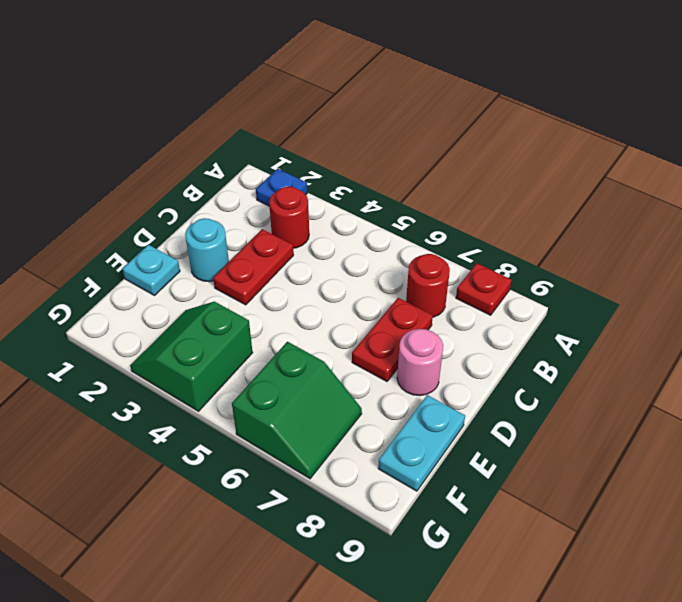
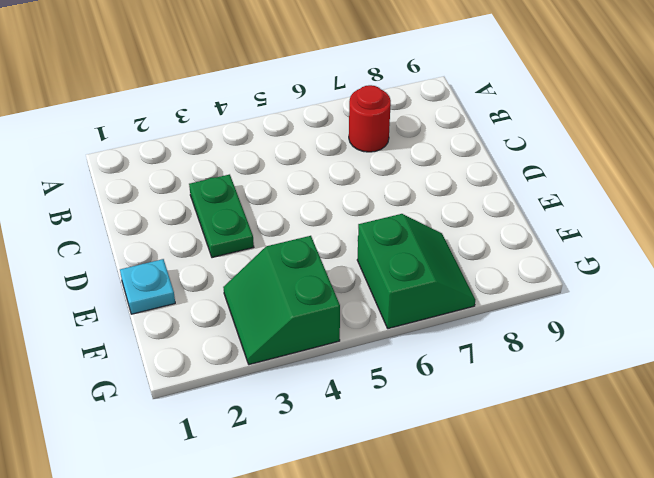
green 1x2 plate [189,174,254,258] -> red 1x2 plate [213,229,294,305]
none -> blue 1x1 plate [256,169,307,206]
none -> red 1x1 plate [456,263,512,315]
none -> red 1x1 round brick [269,187,309,248]

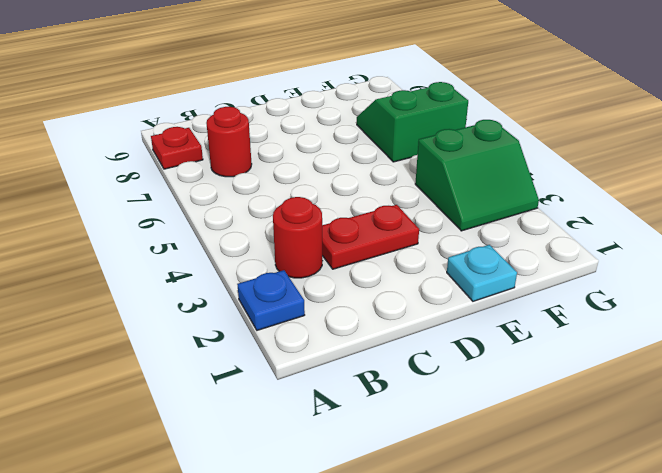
none -> red 1x2 plate [352,298,433,381]
none -> cyan 1x1 round brick [185,218,229,282]
none -> pink 1x1 round brick [397,329,443,396]

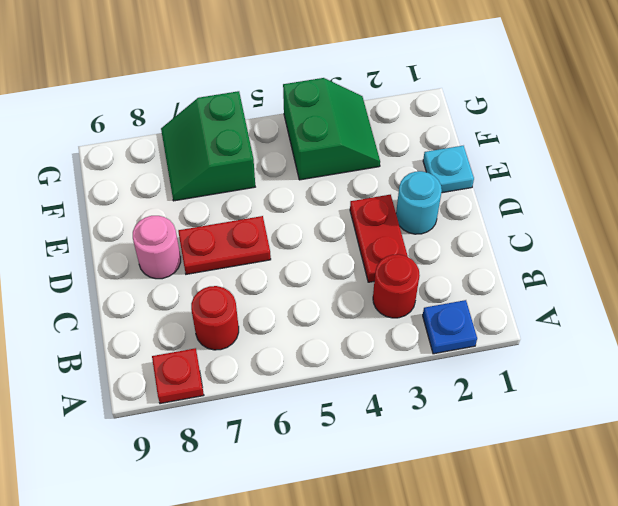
red 1x2 plate [178,216,271,274] -> red 1x2 plate turned to [352,298,433,381]
none -> cyan 1x2 plate [378,395,465,491]

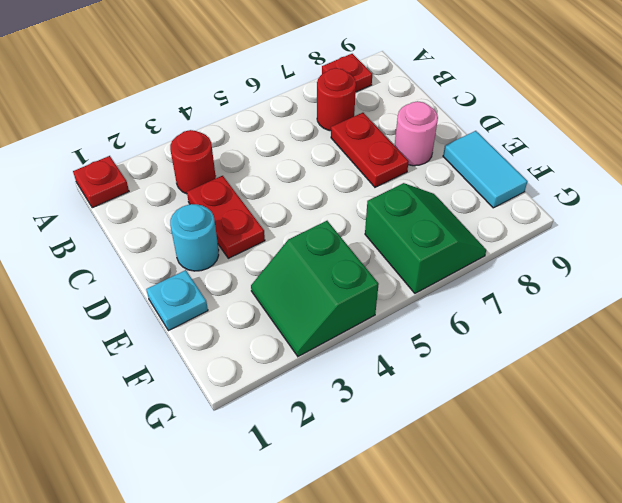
red 1x1 plate [73,156,129,208] -> none
cyan 1x2 tile [443,131,528,208] -> cyan 1x2 plate [378,395,465,491]
none -> blue 1x1 plate [256,169,307,206]

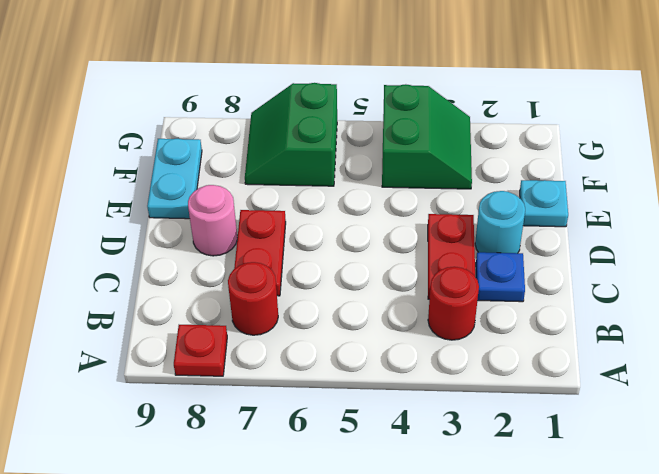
blue 1x1 plate [476,252,525,302] -> blue 1x1 plate moved to [256,169,307,206]

